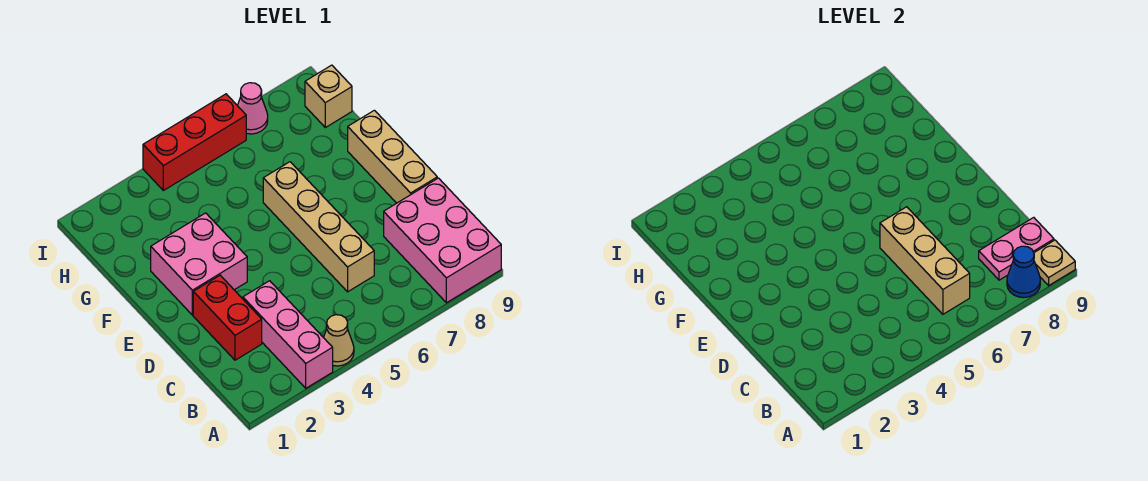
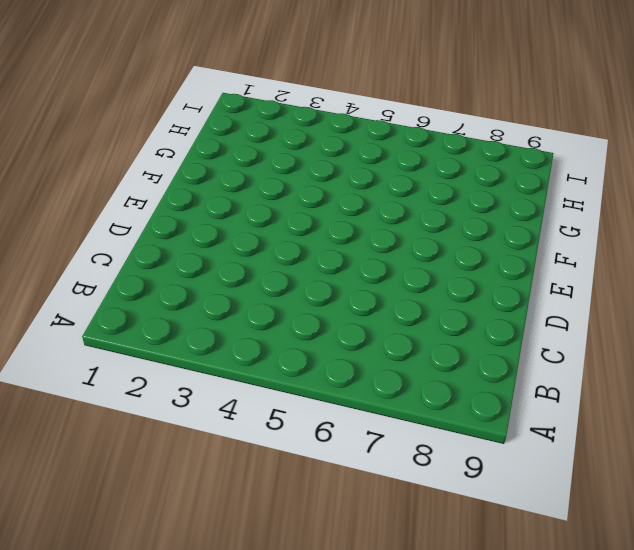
none -> pink 1x3 brick [243,281,333,388]
none -> tan 1x1 cone [324,315,354,366]
none -> pink 2x3 brick [384,178,501,303]

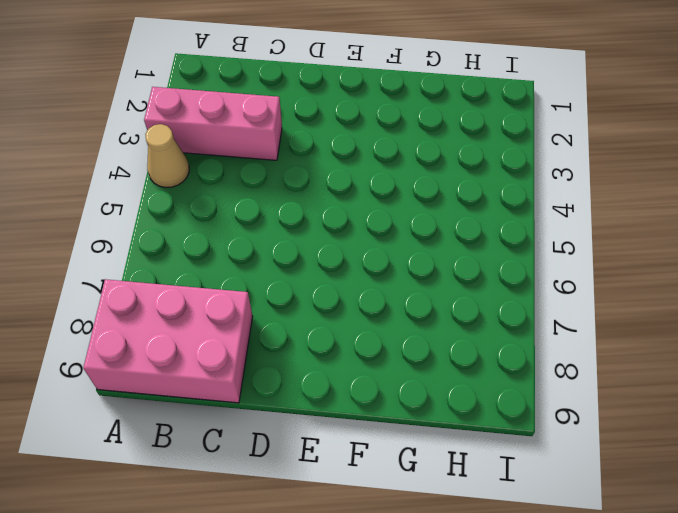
none -> red 1x2 brick [193,275,262,360]
none -> tan 1x4 brick [263,162,374,292]
none -> tan 1x3 brick [348,110,437,203]

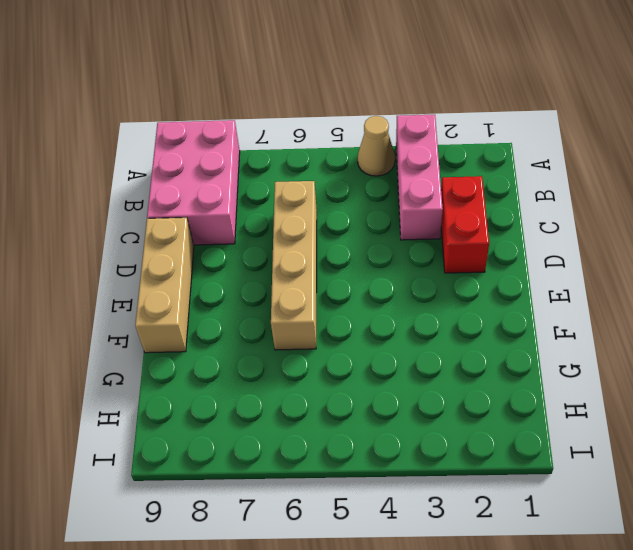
none -> pink 2x2 brick [151,213,247,315]
none -> tan 1x1 brick [305,65,352,127]
none -> red 1x3 brick [143,94,246,190]

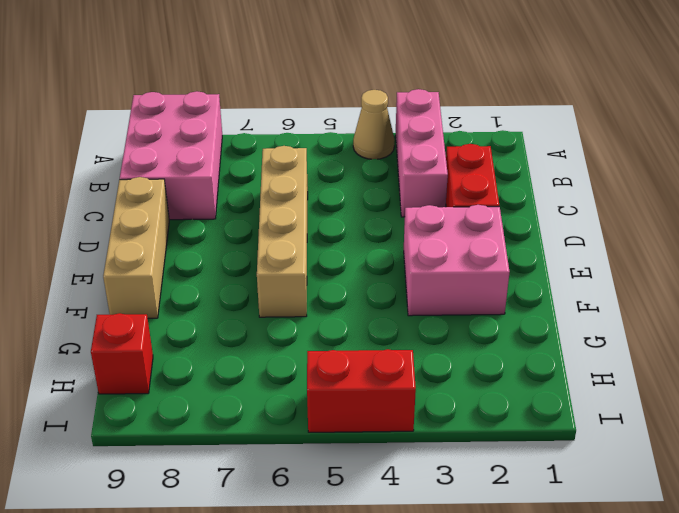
red 1x1 brick [91,313,153,394] -> tan 1x1 brick [305,65,352,127]
red 1x2 brick [307,349,416,432] -> red 1x3 brick [143,94,246,190]
none -> pink 1x1 cone [237,83,268,134]
none -> blue 1x1 cone [1007,246,1040,298]
none -> tan 1x1 plate [1034,240,1075,285]

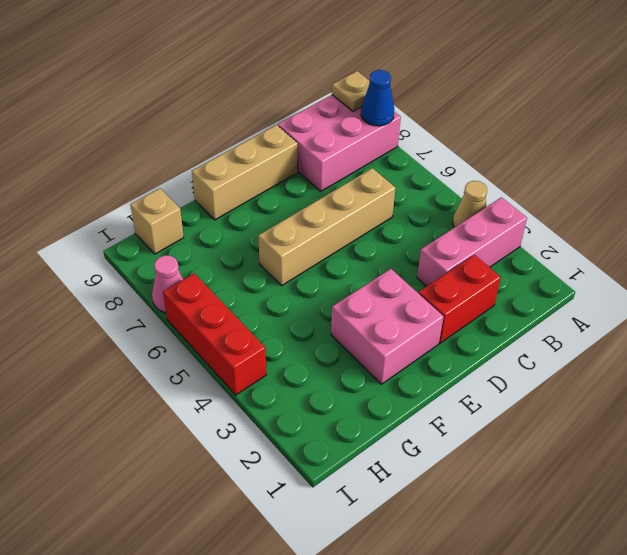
none -> tan 1x3 brick [880,207,970,314]
none -> pink 1x2 plate [979,217,1054,280]

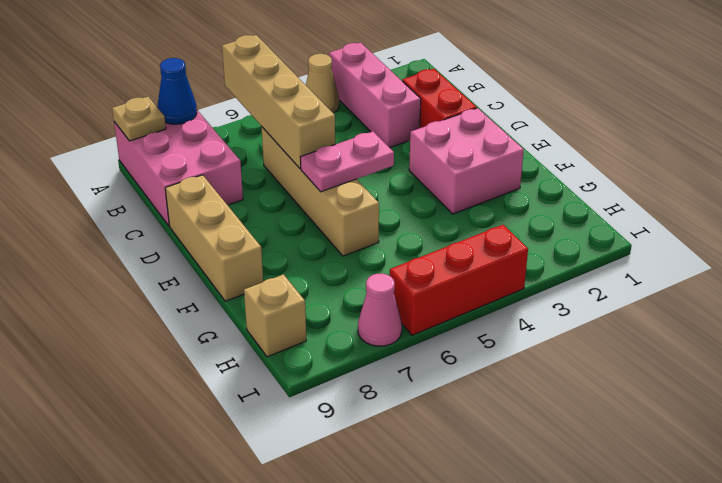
tan 1x4 brick [222,35,335,169] -> tan 1x3 brick [880,207,970,314]
pink 1x2 plate [300,131,394,192] -> pink 1x2 plate moved to [979,217,1054,280]

